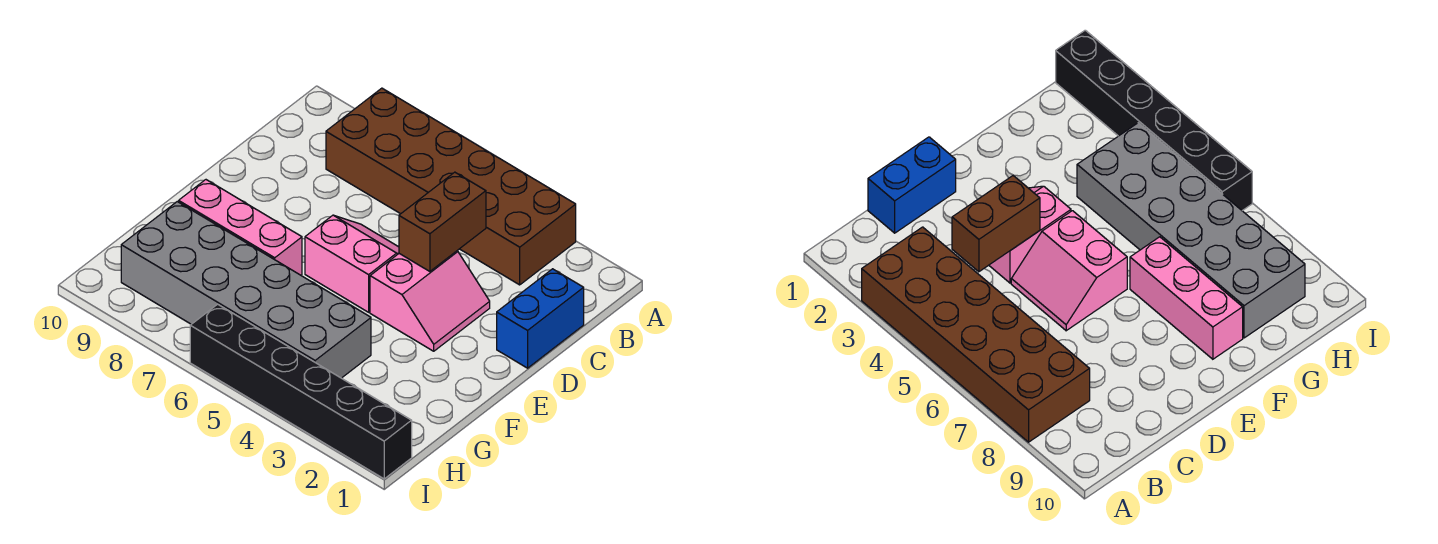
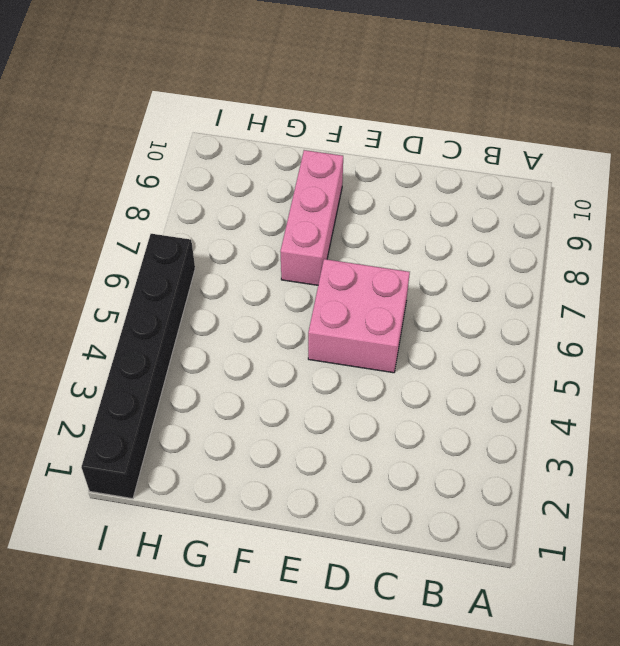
pink 2x2 brick [308,259,410,373] -> pink 2x2 slope [305,215,399,312]
none -> brown 2x6 brick [326,88,576,285]
none -> blue 1x2 brick [497,269,584,368]

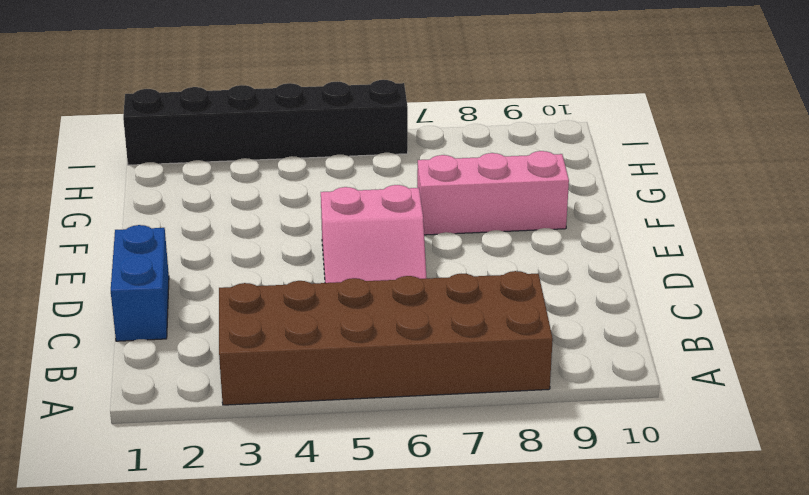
none -> pink 2x2 slope [370,251,490,351]
none -> grey 2x6 brick [121,202,371,378]

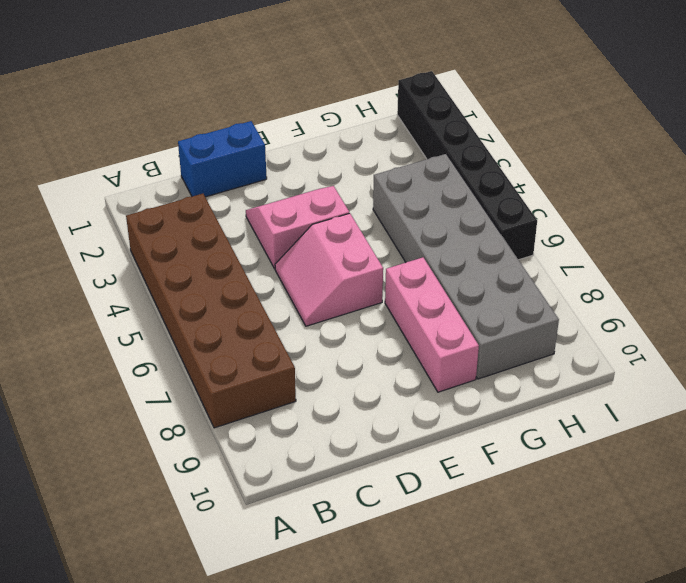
none -> brown 1x2 brick [399,172,486,271]

